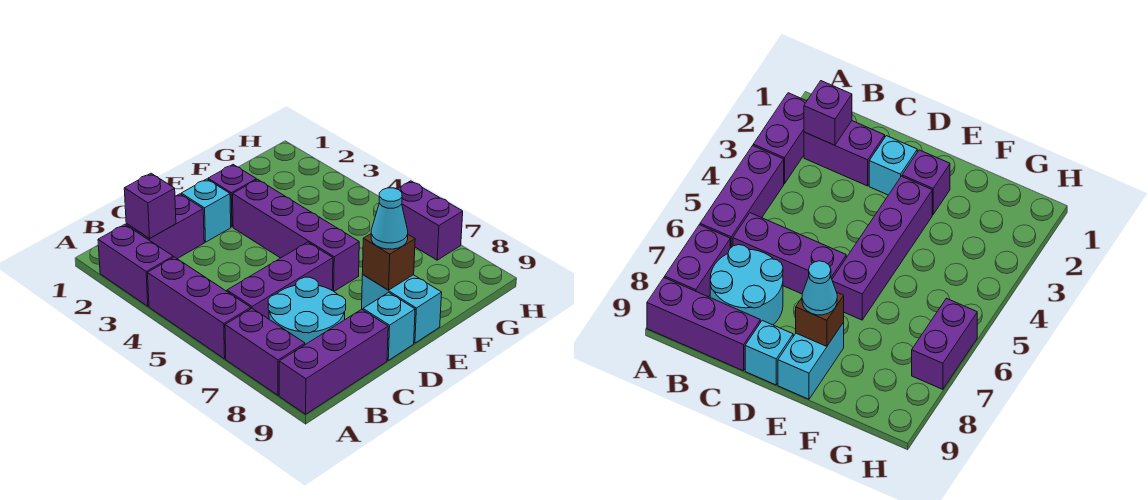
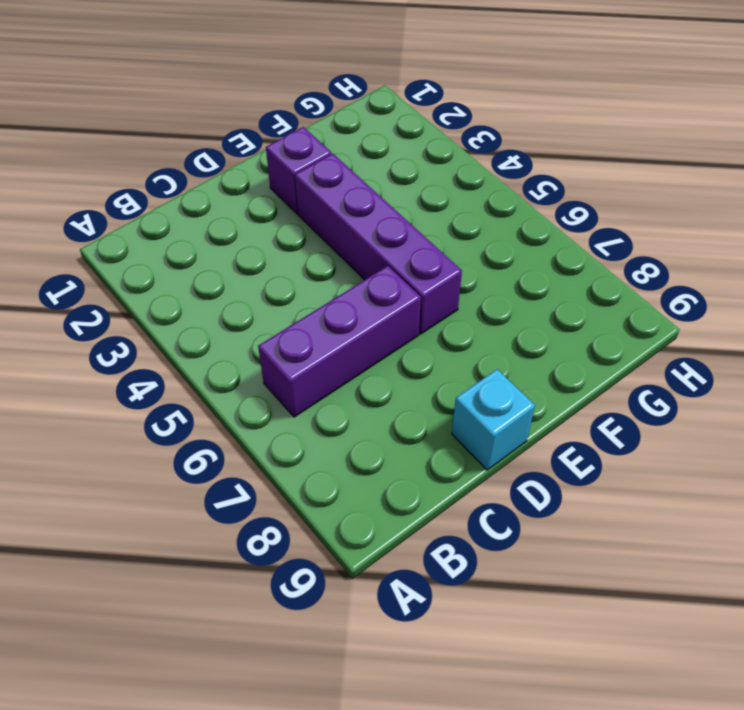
none -> purple 1x2 brick [98,225,173,306]
none -> purple 1x3 brick [148,257,251,359]
none -> purple 1x2 brick [225,308,305,395]

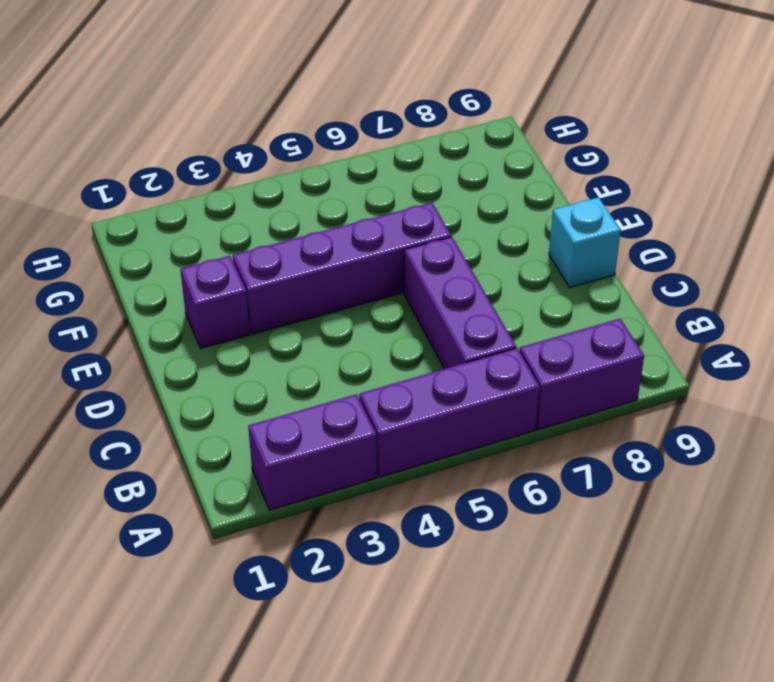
none -> purple 1x3 brick [279,309,388,414]
none -> purple 1x2 brick [126,194,204,259]
none -> cyan 2x2 round brick [268,277,346,345]

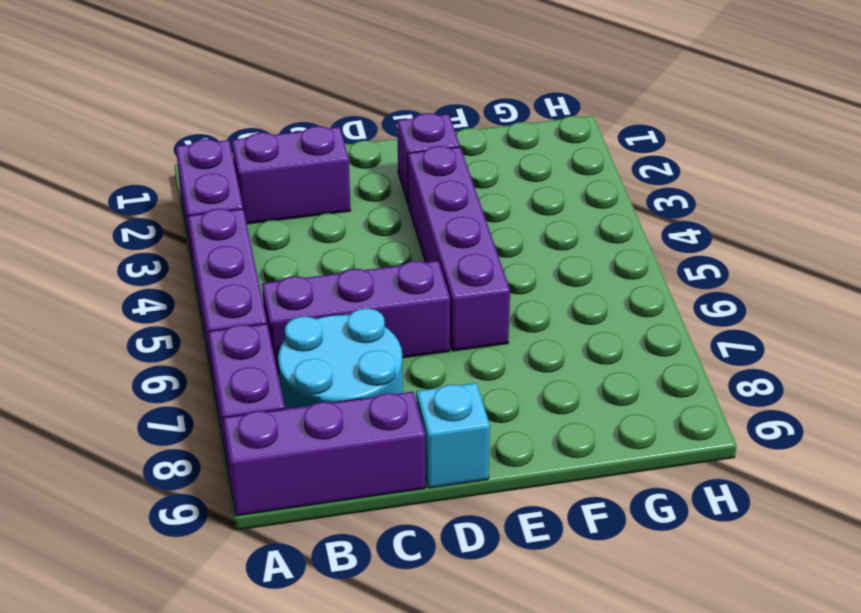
none -> cyan 1x1 brick [181,179,231,242]
none -> cyan 1x2 brick [362,275,442,343]
none -> purple 1x2 brick [398,181,463,260]

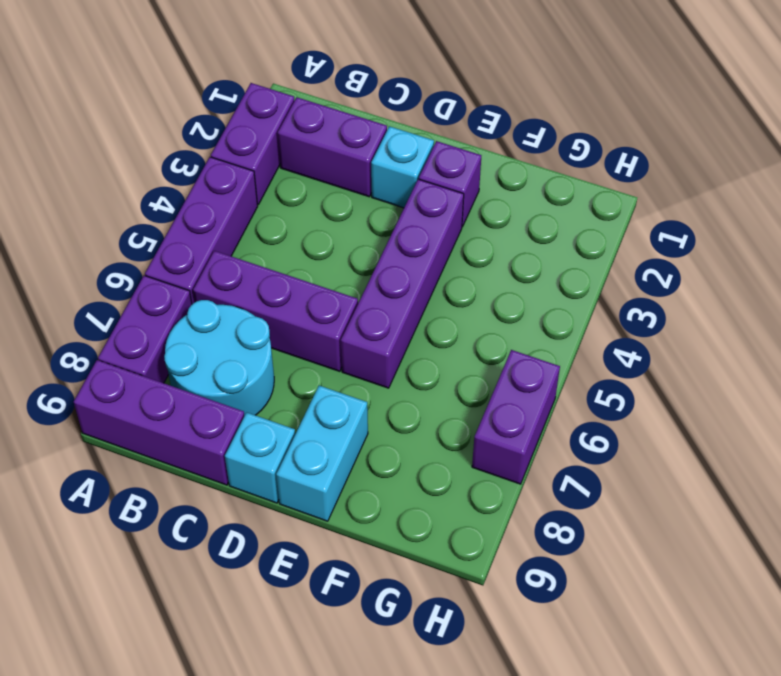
none -> purple 1x1 brick [124,173,176,239]
none -> brown 1x1 brick [362,234,415,290]
none -> cyan 1x1 cone [371,188,408,249]

